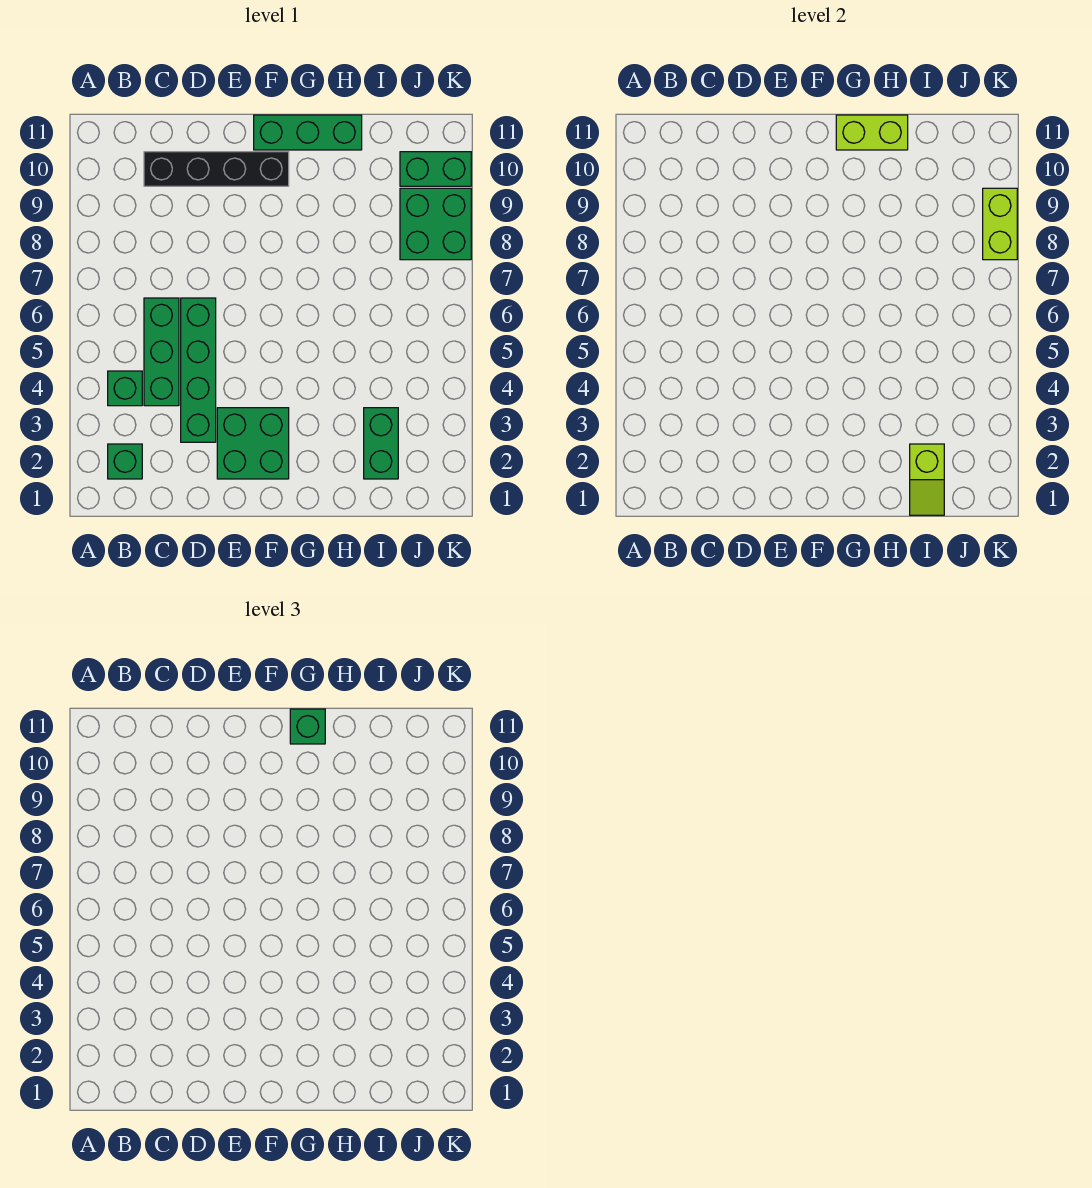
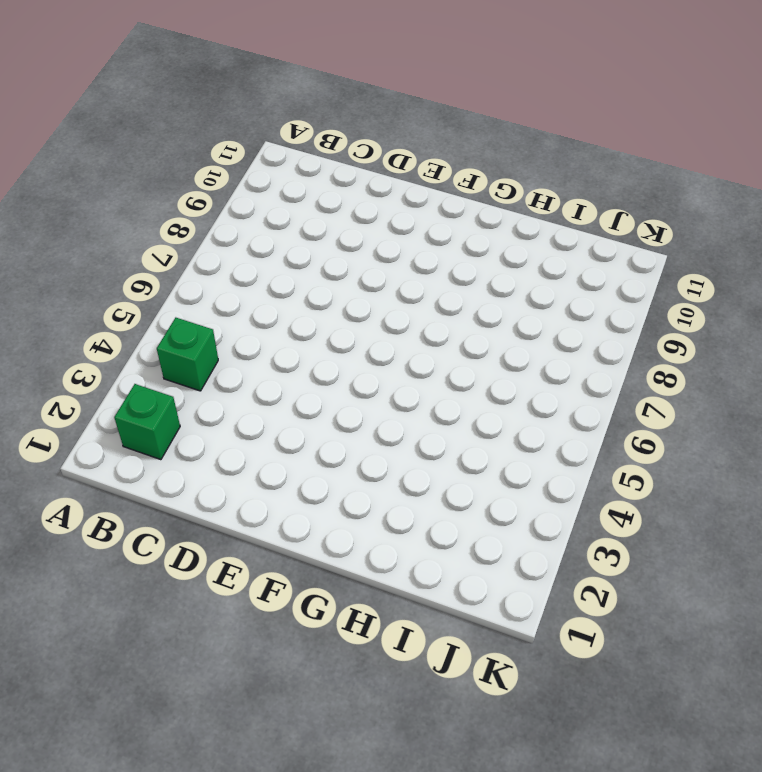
none -> green 1x3 brick [144,298,179,406]
none -> black 1x4 brick [144,152,289,186]
none -> green 1x4 brick [181,298,216,442]

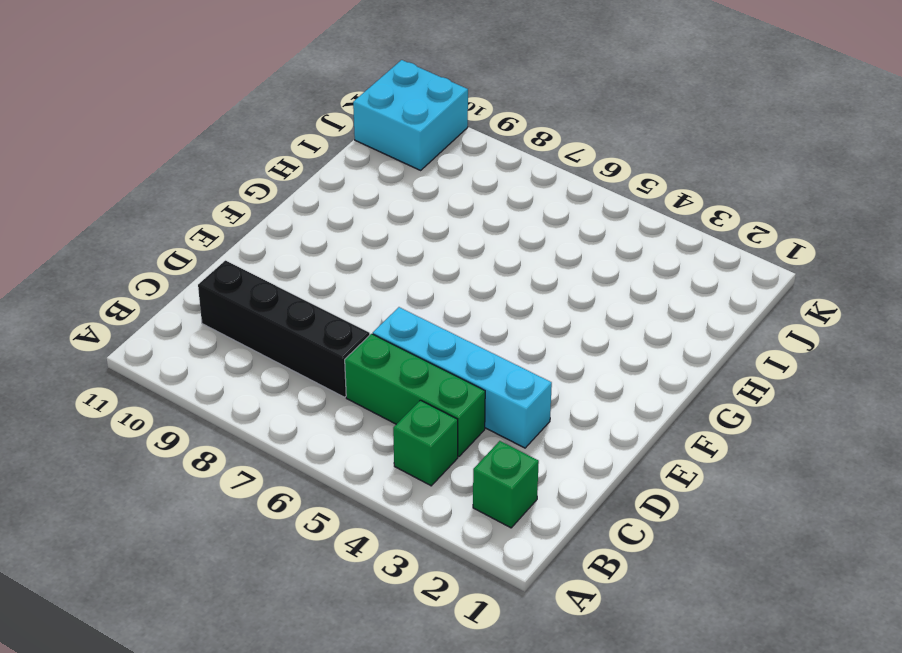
black 1x4 brick [198,261,370,397] -> black 1x4 brick turned to [144,152,289,186]
cyan 1x4 brick [373,307,552,448] -> green 1x4 brick [181,298,216,442]
cyan 2x2 brick [353,60,468,170] -> green 1x2 brick [400,152,471,186]
none -> green 2x2 brick [217,408,289,479]
none -> green 1x3 brick [254,115,362,150]
none -> green 1x2 brick [364,408,398,479]

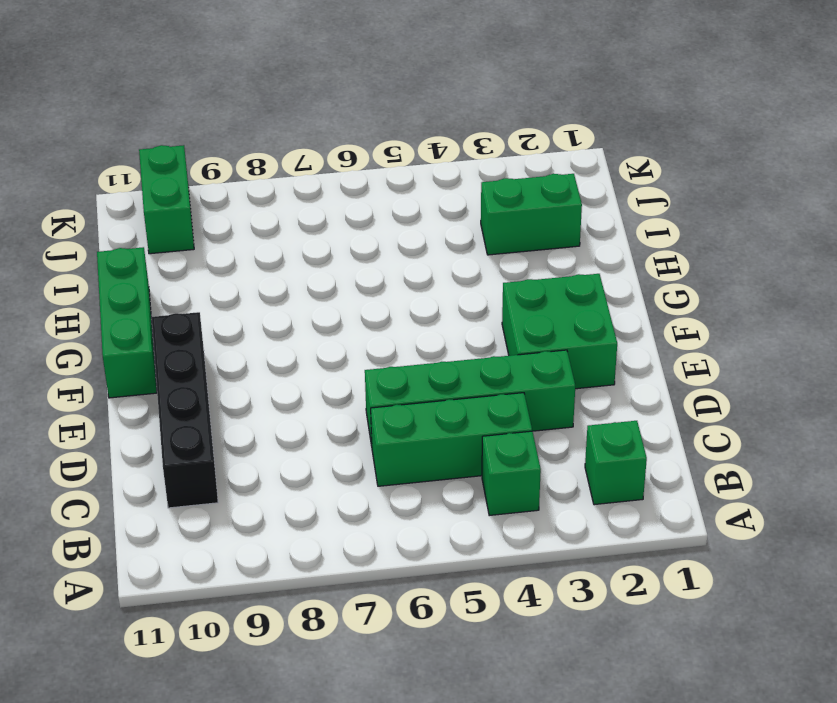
none -> green 2x2 brick [400,188,471,260]
none -> lime 1x2 brick [836,115,908,150]
none -> lime 1x2 slope [910,444,944,515]

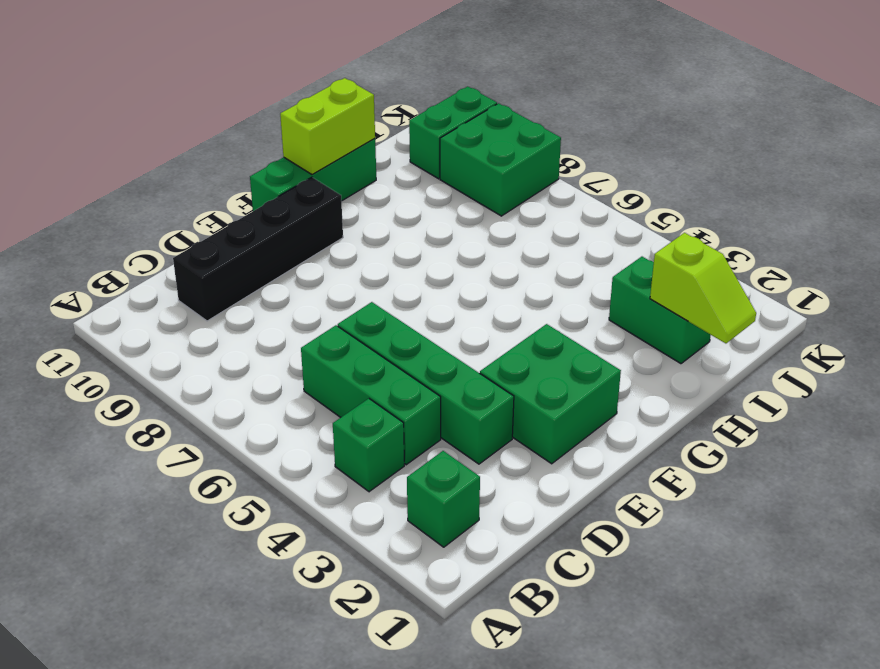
none -> lime 1x2 brick [983,188,1017,260]
none -> green 1x1 brick [290,709,325,744]

